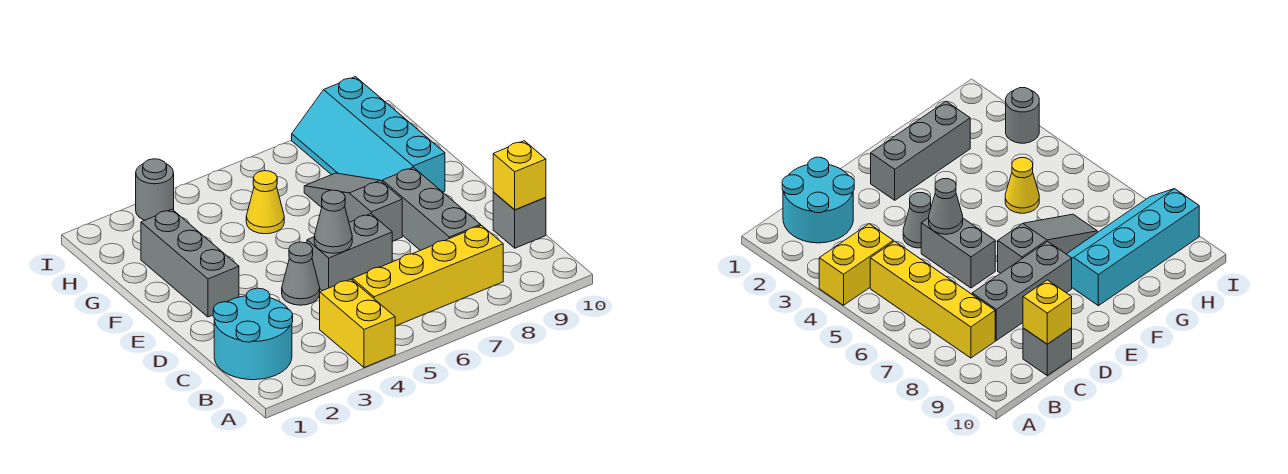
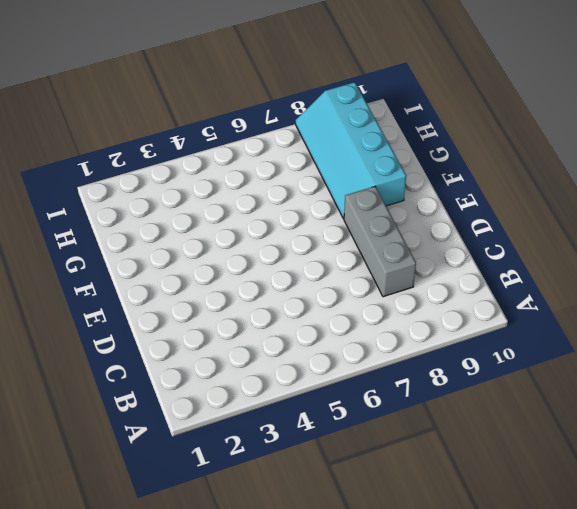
none -> yellow 1x2 brick [320,279,395,368]
none -> cyan 2x2 round brick [213,288,293,380]
none -> yellow 1x4 brick [352,226,503,326]

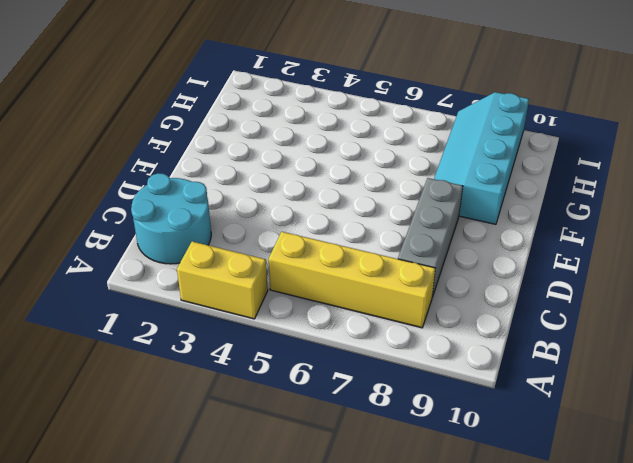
yellow 1x2 brick [177,242,268,319] -> yellow 1x2 brick turned to [320,279,395,368]
none -> grey 1x1 brick [493,192,546,248]
none -> grey 1x1 cone [282,242,320,305]
none -> grey 1x2 brick [307,214,392,291]

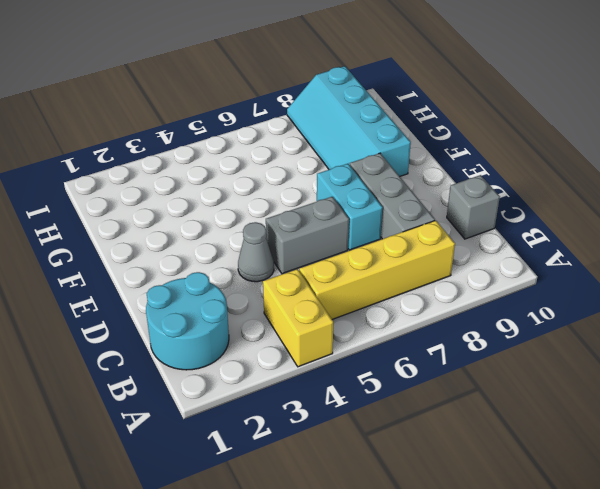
cyan 1x2 brick [317,164,383,250] -> grey 1x3 slope [304,173,402,241]
none -> grey 1x3 brick [141,209,239,317]
none -> yellow 1x1 cone [246,171,284,234]
none -> grey 1x1 round brick [136,159,174,220]

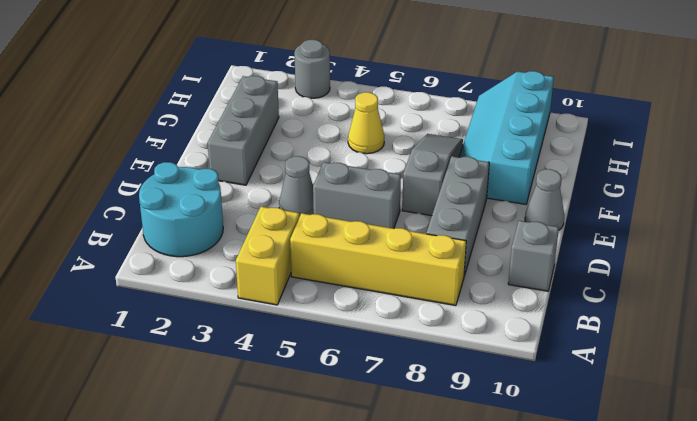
grey 1x1 cone [525,169,564,230] -> grey 1x1 cone moved to [314,190,352,253]
none -> yellow 1x1 brick [493,141,546,210]

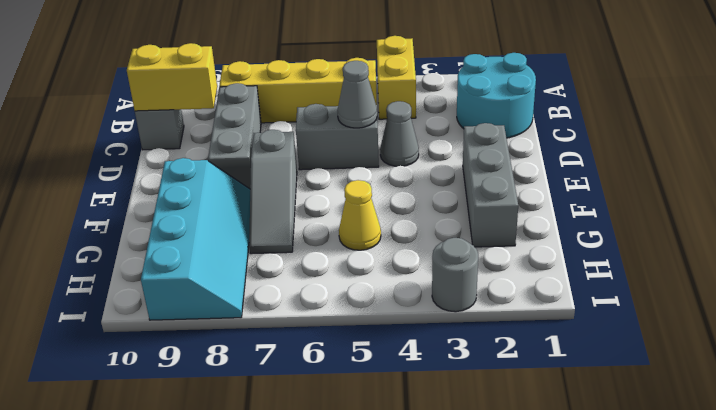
yellow 1x2 brick [127,43,217,111] -> yellow 1x1 brick [493,141,546,210]

